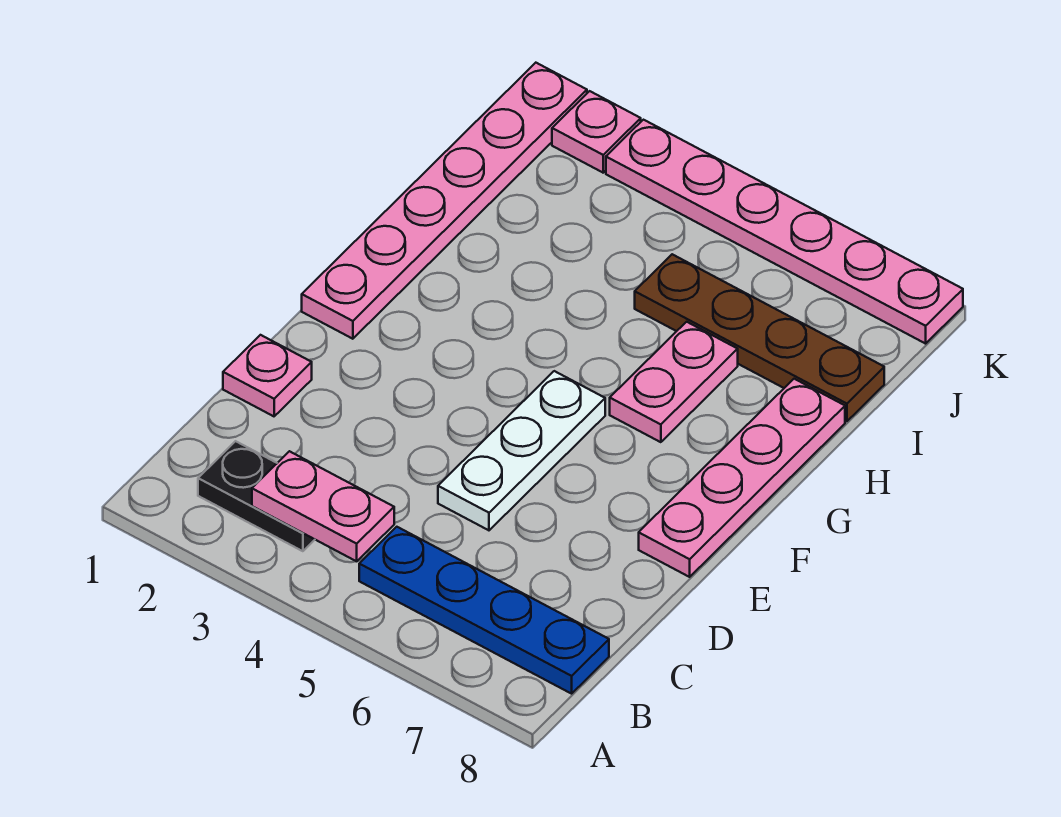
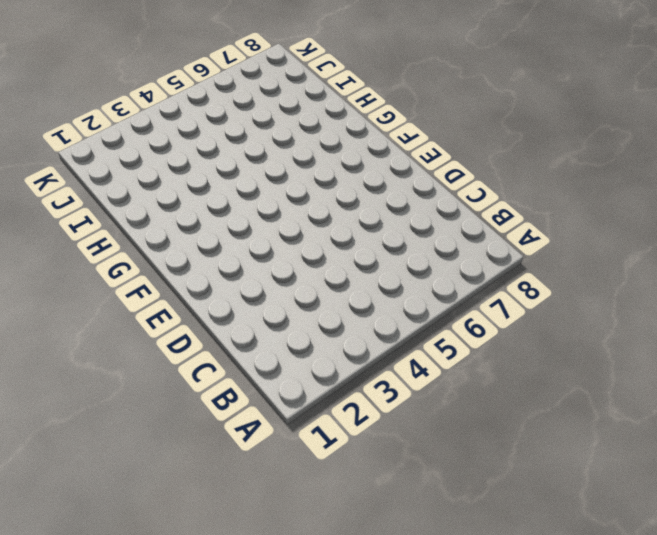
none -> black 1x2 plate [198,441,315,551]
none -> blue 1x4 plate [359,527,609,694]

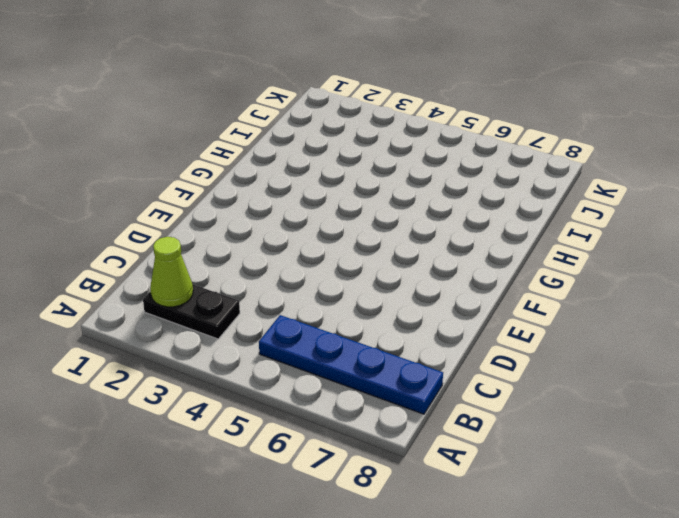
lime 1x1 cone [150,237,193,307] -> none
none -> pink 1x1 plate [223,335,312,416]
none -> white 1x3 plate [438,371,605,530]

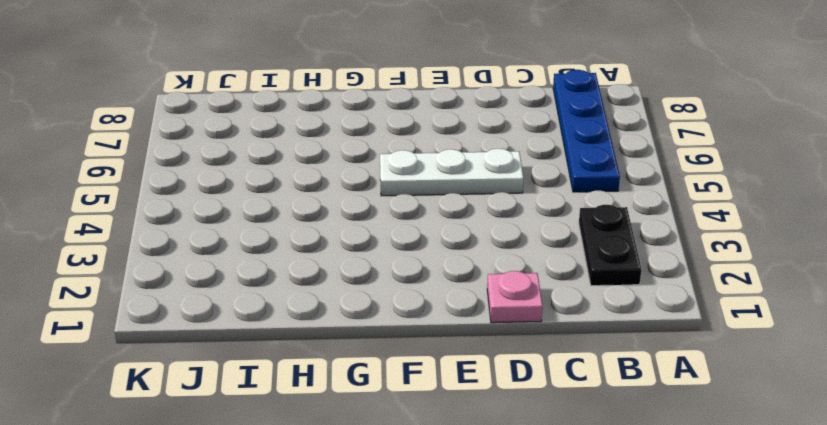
none -> pink 1x4 plate [639,379,845,577]
none -> pink 1x6 plate [302,63,587,339]

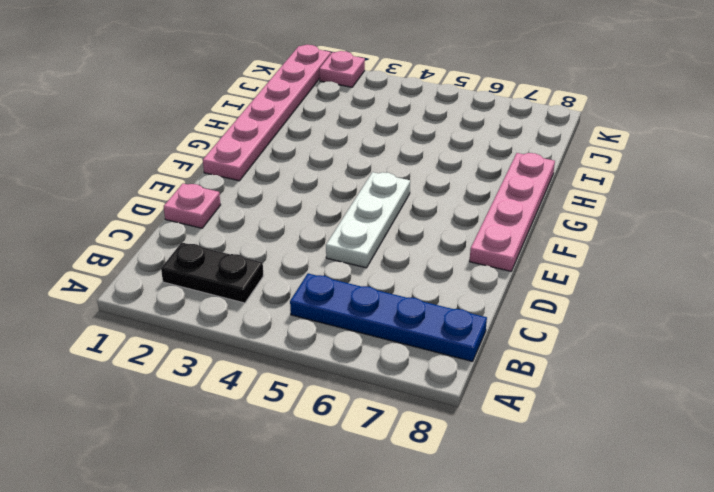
none -> pink 1x2 plate [610,322,738,442]
none -> brown 1x4 plate [635,254,884,421]

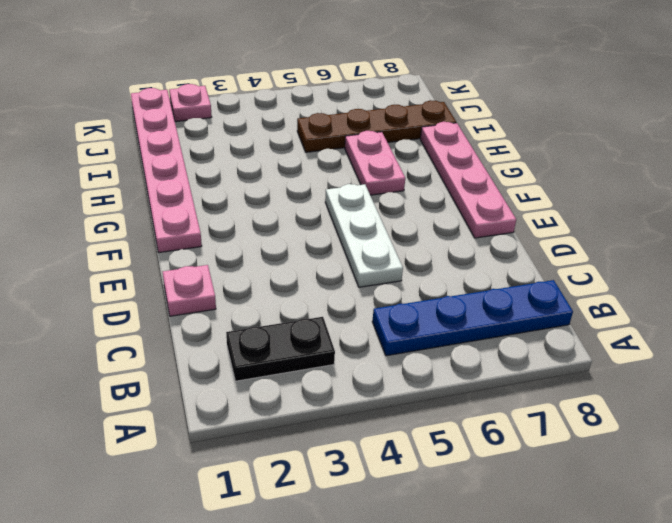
none -> pink 1x6 plate [606,120,963,344]
none -> pink 1x2 plate [252,451,394,561]

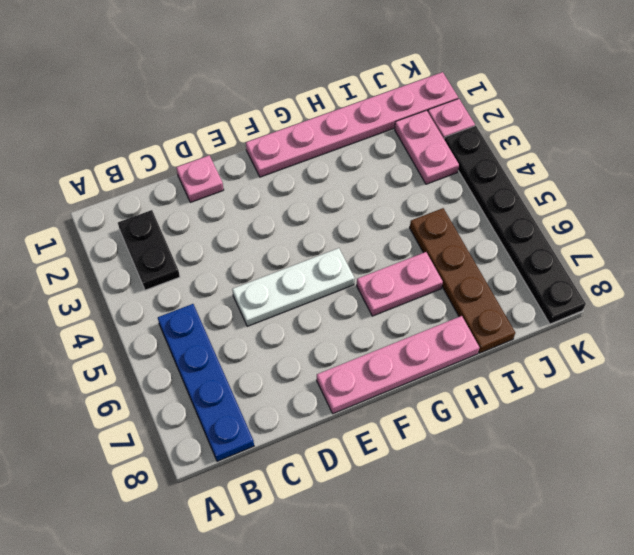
pink 1x2 plate [395,110,459,184] -> pink 1x2 plate moved to [252,451,394,561]
black 1x6 plate [444,126,586,324] -> pink 1x6 plate [606,120,963,344]

